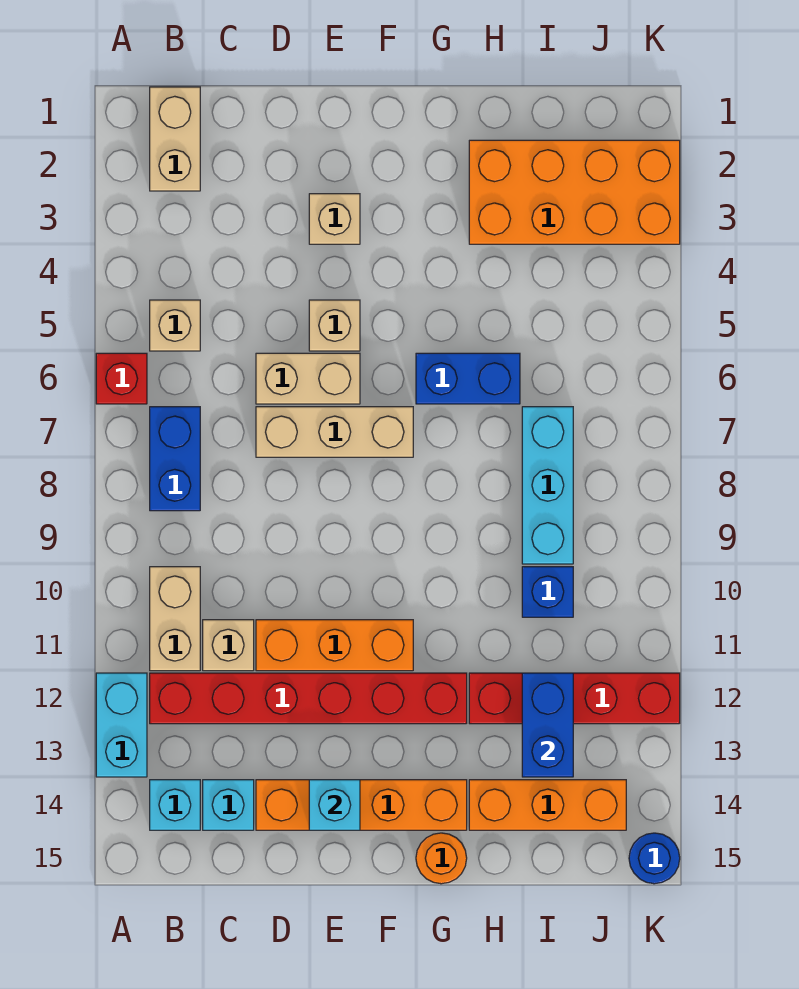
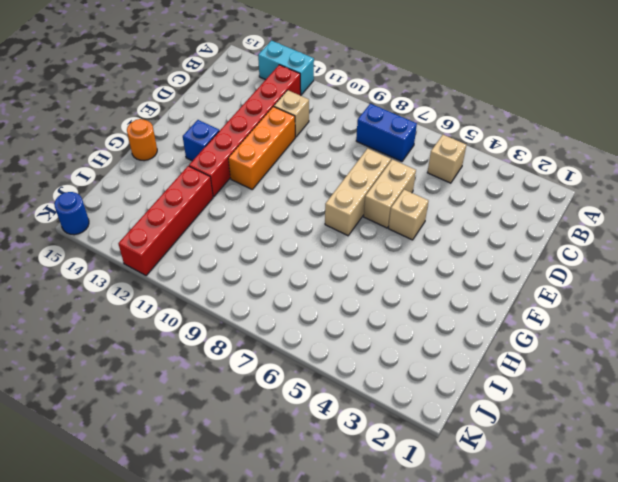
blue 1x1 brick [183,120,219,161] -> blue 1x1 brick moved to [522,567,573,617]
none -> red 1x1 brick [96,353,147,404]
none -> tan 1x2 brick [150,87,200,191]
none -> tan 1x2 brick [150,567,200,671]

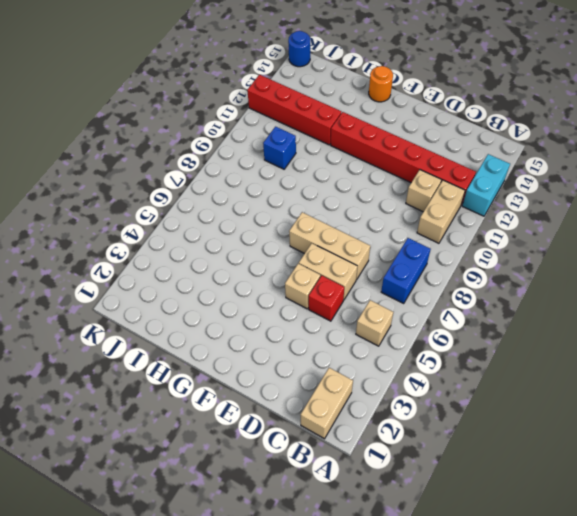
red 1x1 brick [309,276,344,321] -> red 1x1 brick moved to [96,353,147,404]
none -> cyan 1x1 brick [150,780,200,830]
none -> cyan 1x1 brick [203,780,254,830]
none -> orange 1x3 brick [256,620,413,671]

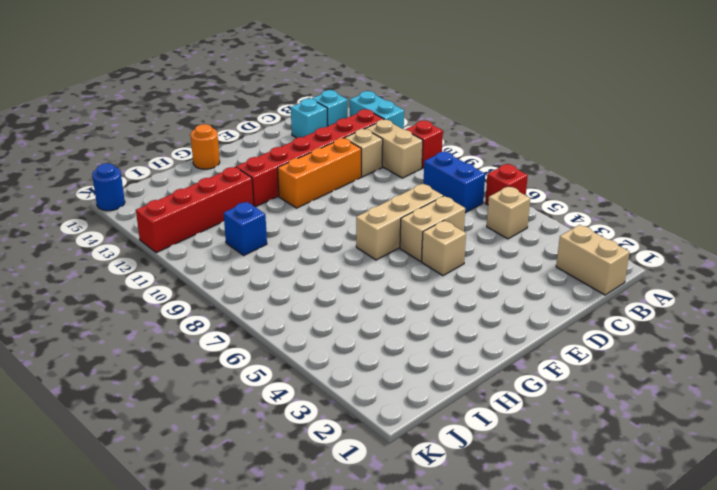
red 1x1 brick [405,121,443,168] -> none
none -> orange 1x4 brick [256,780,467,830]
none -> tan 1x1 brick [309,194,360,244]
none -> blue 1x2 brick [416,353,520,404]

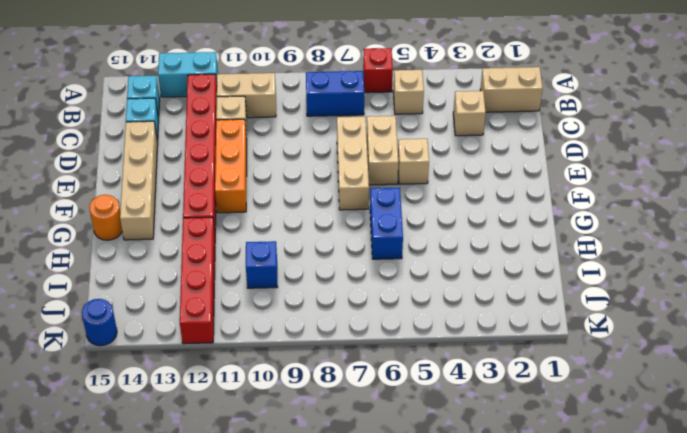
tan 1x1 brick [453,91,486,136] -> tan 1x1 brick moved to [309,194,360,244]
tan 1x4 brick [120,121,158,240] -> orange 1x4 brick [256,780,467,830]
none -> orange 2x4 brick [469,140,680,244]
none -> orange 1x3 brick [469,780,626,830]
none -> cyan 1x3 brick [522,407,573,564]

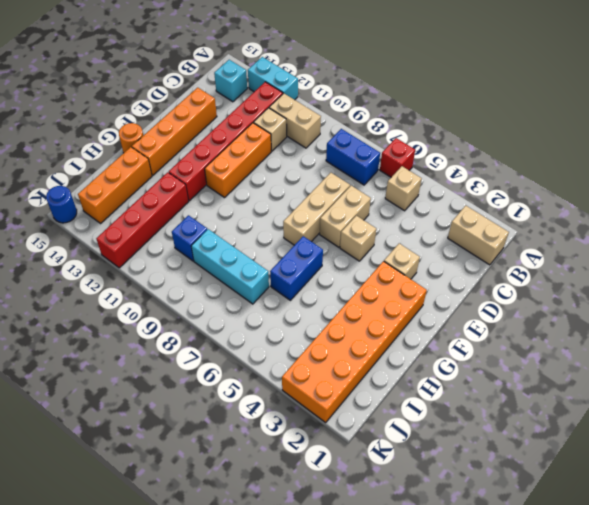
orange 2x6 brick [282,261,427,422] -> orange 2x4 brick [469,140,680,244]
none -> cyan 1x1 brick [203,780,254,830]
none -> cyan 1x1 brick [309,780,360,830]
none -> blue 1x2 brick [522,673,573,777]

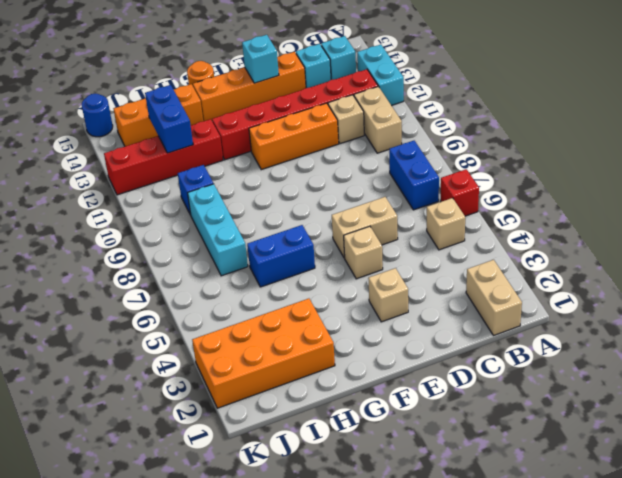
none -> tan 1x3 brick [256,407,413,457]

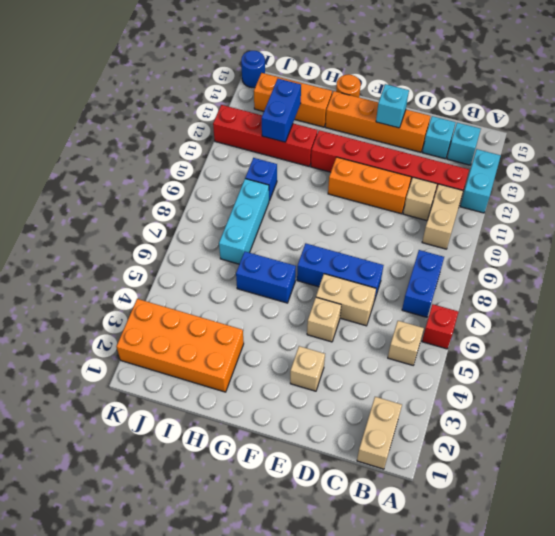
blue 1x3 brick [297,243,384,301] -> tan 1x3 brick [256,407,413,457]

